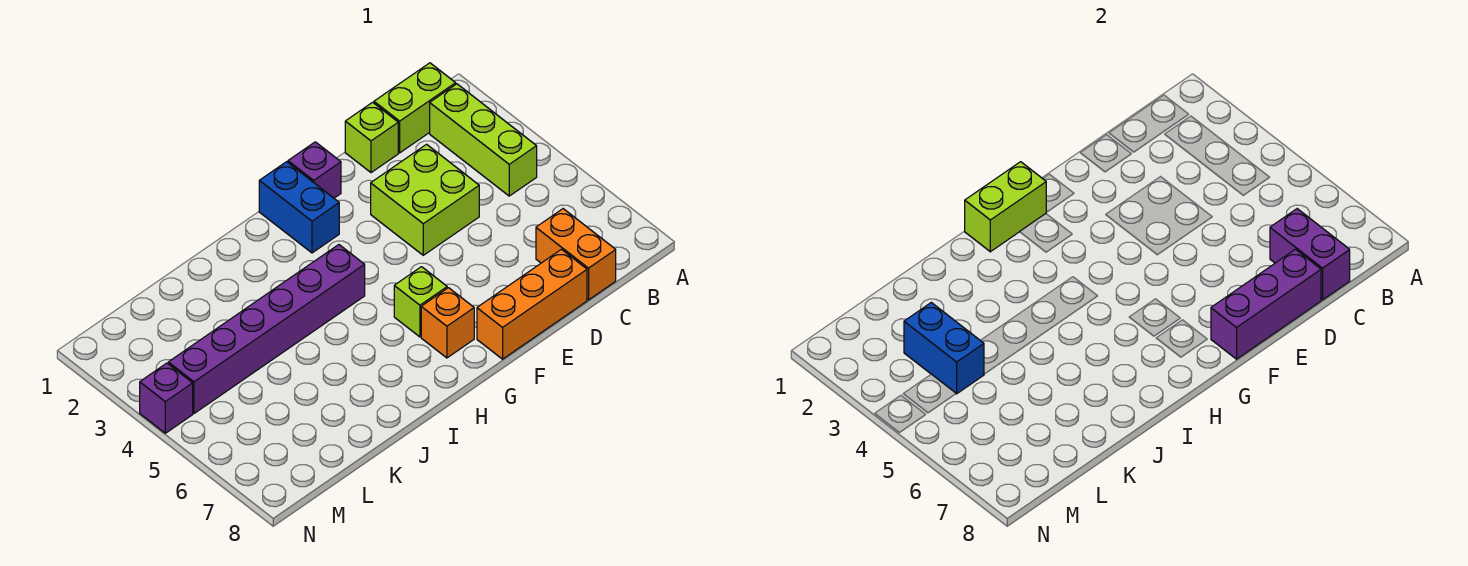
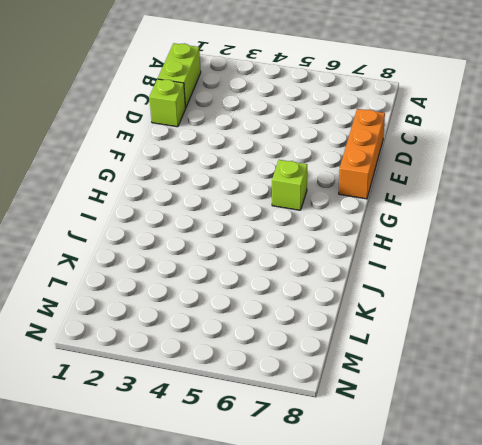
none -> lime 1x3 brick [430,84,537,196]
none -> orange 1x2 brick [536,209,616,300]
none -> lime 2x2 brick [371,144,479,255]

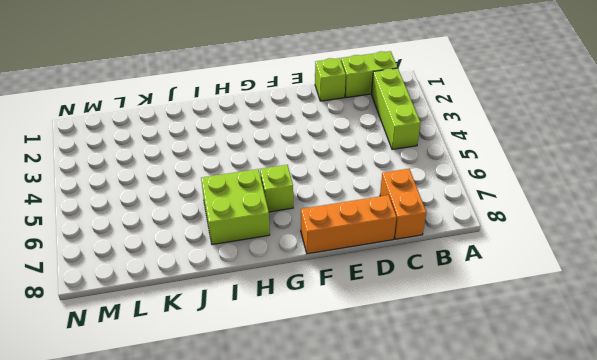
lime 2x2 brick [201,169,270,245] -> lime 2x2 brick moved to [371,144,479,255]
none -> purple 1x1 brick [288,142,341,198]
none -> blue 1x2 brick [259,162,339,253]
none -> orange 1x1 brick [421,288,474,358]

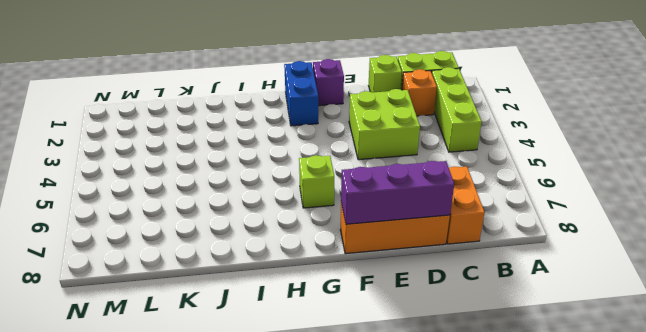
orange 1x1 brick [402,69,437,116] -> orange 1x1 brick moved to [421,288,474,358]
none -> purple 1x6 brick [168,245,365,413]
none -> purple 1x1 brick [140,363,193,433]
none -> purple 1x2 brick [1270,209,1350,300]

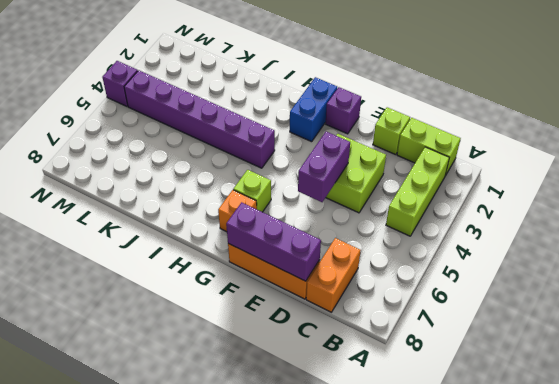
purple 1x2 brick [298,132,350,202] -> purple 1x2 brick moved to [1270,209,1350,300]
none -> lime 1x2 brick [965,162,1046,252]
none -> blue 1x2 brick [904,303,984,394]

